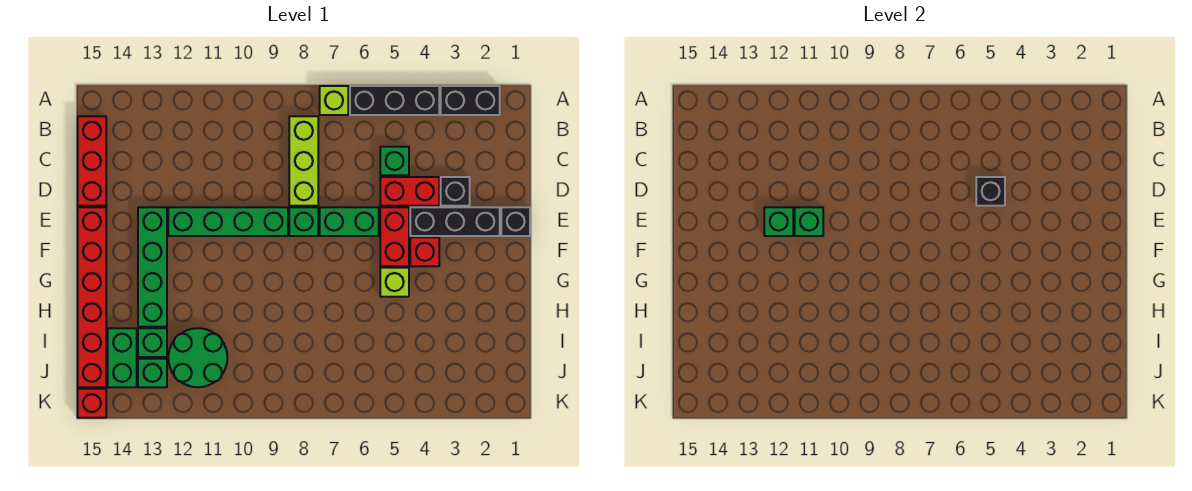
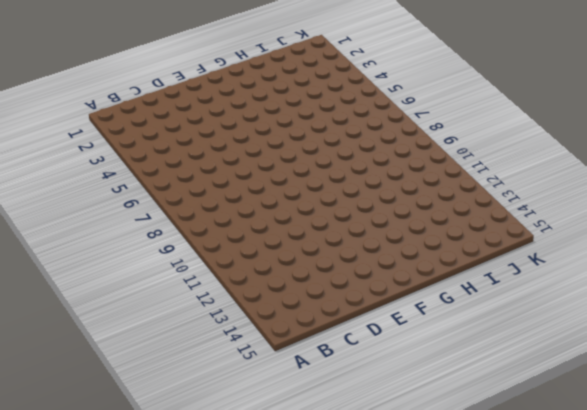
none -> black 1x2 brick [441,86,500,115]
none -> black 1x3 brick [350,86,439,115]
none -> lime 1x1 brick [320,86,348,115]

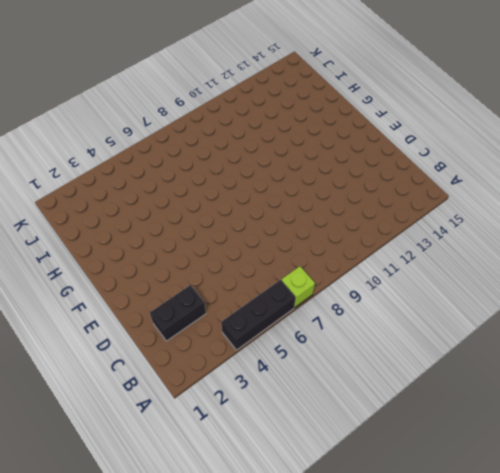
black 1x2 brick [150,285,206,341] -> black 1x2 brick moved to [441,86,500,115]
none -> lime 1x3 brick [289,116,318,206]
none -> red 1x3 brick [78,116,106,206]
none -> green 1x1 brick [380,147,409,175]

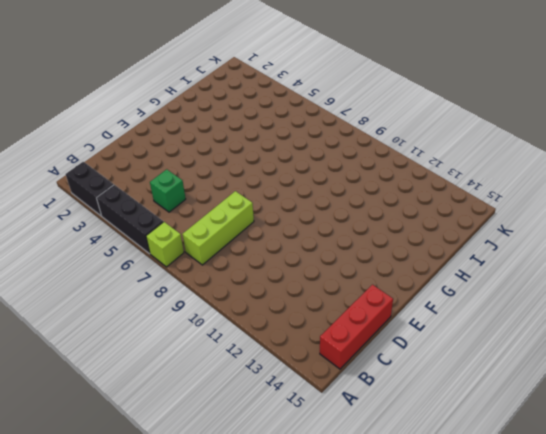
none -> black 1x1 brick [441,177,470,206]
none -> red 1x2 brick [380,177,439,206]
none -> black 1x1 brick [501,207,530,236]

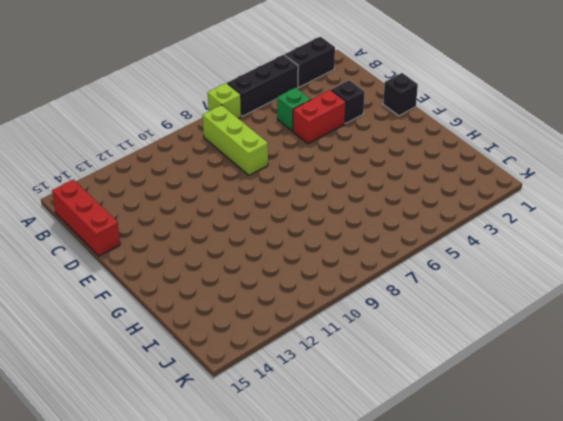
none -> black 1x3 brick [410,207,500,236]
none -> red 1x2 brick [380,207,409,266]
none -> green 1x2 brick [320,207,379,236]

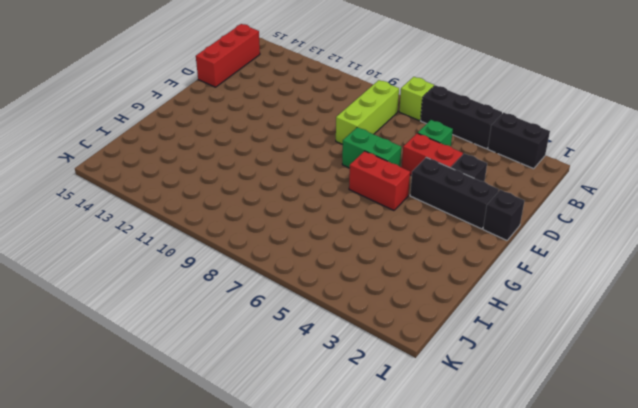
red 1x2 brick [349,151,410,210] -> red 1x2 brick turned to [380,207,409,266]
none -> green 1x1 brick [289,207,318,236]
none -> green 1x4 brick [168,207,288,236]
none -> green 1x4 brick [138,207,167,327]

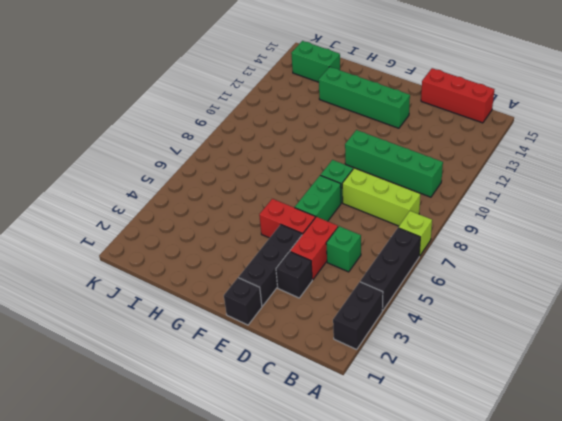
green 1x4 brick [345,130,443,197] -> green 1x4 brick turned to [168,207,288,236]
none -> red 1x6 brick [78,207,106,387]
none -> red 1x1 brick [410,237,439,266]
none -> lime 1x1 brick [380,268,409,297]

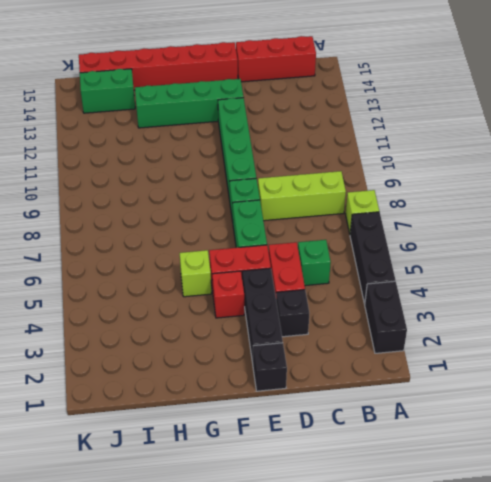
none -> green 2x2 round brick [168,328,227,387]
none -> green 1x1 brick [138,328,167,357]
none -> green 1x1 brick [138,359,167,387]

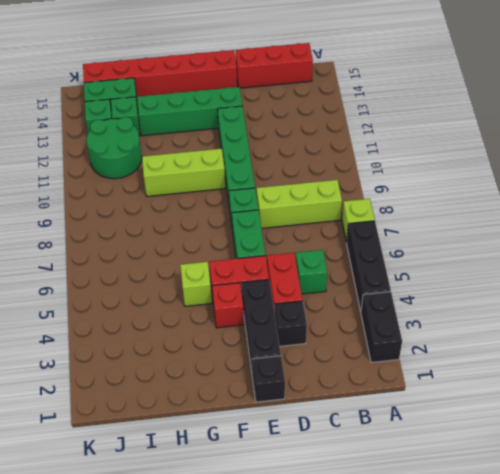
lime 1x3 brick [142,149,225,196] -> none
none -> red 1x1 brick [78,389,106,418]
none -> black 1x1 brick [976,177,1005,206]
none -> green 1x1 brick [795,207,823,236]

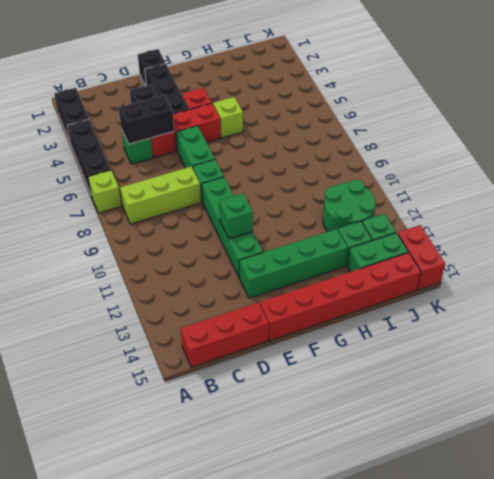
black 1x2 brick [119,95,174,144] -> black 1x1 brick [976,177,1005,206]
red 1x2 brick [398,225,445,290] -> red 1x1 brick [78,389,106,418]
none -> green 1x1 brick [764,207,793,236]

